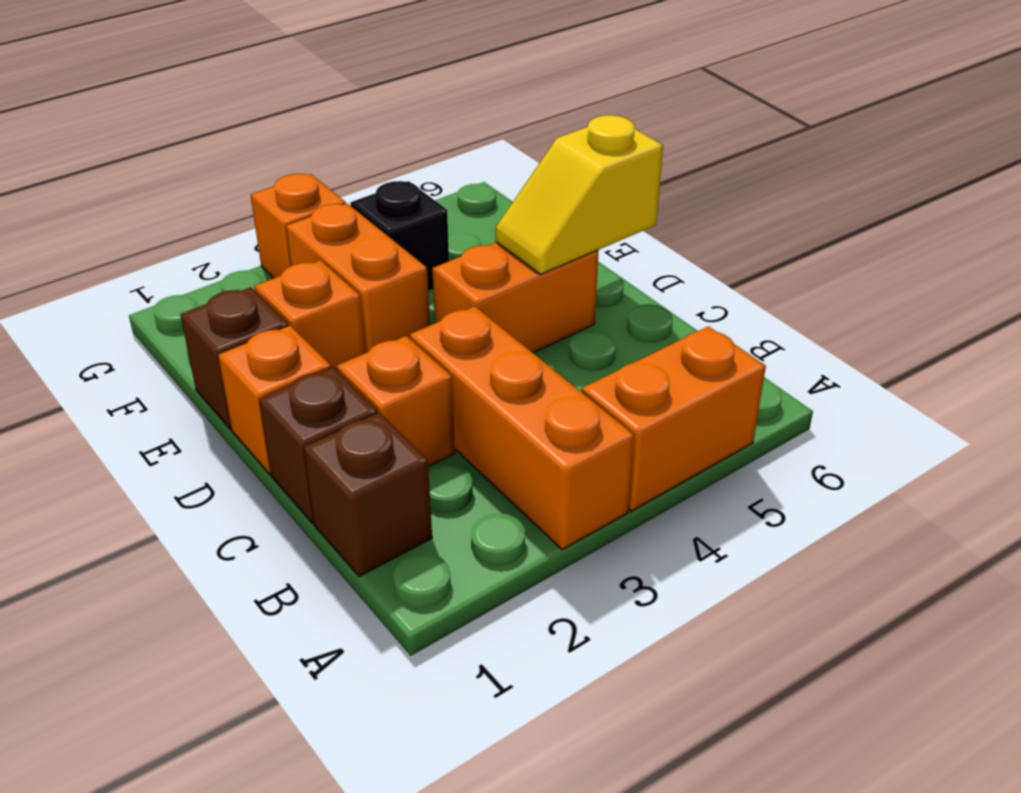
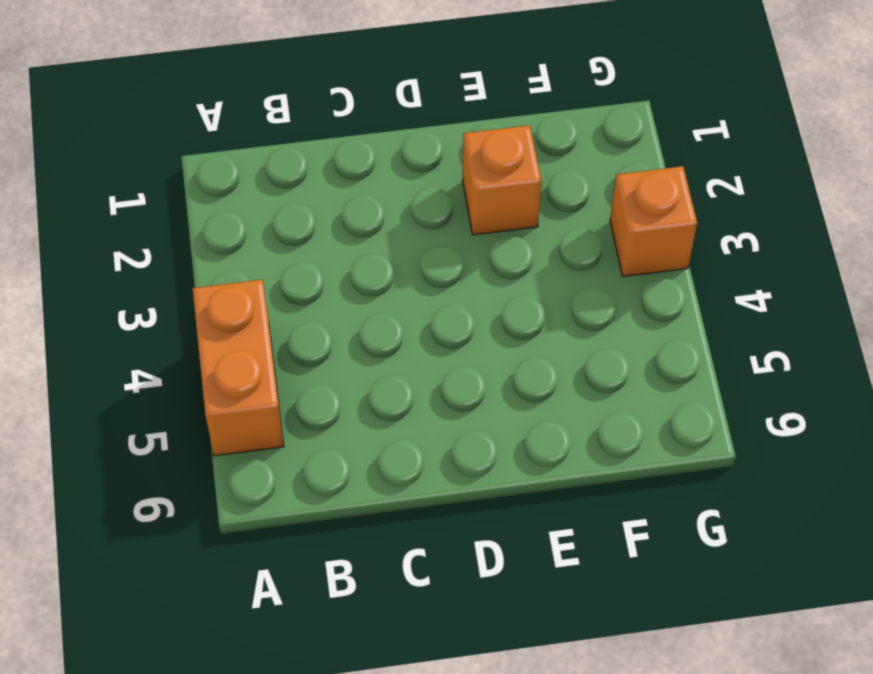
none -> orange 1x3 brick [410,306,634,550]
none -> brown 1x1 brick [304,413,432,576]
none -> brown 1x1 brick [259,367,377,523]

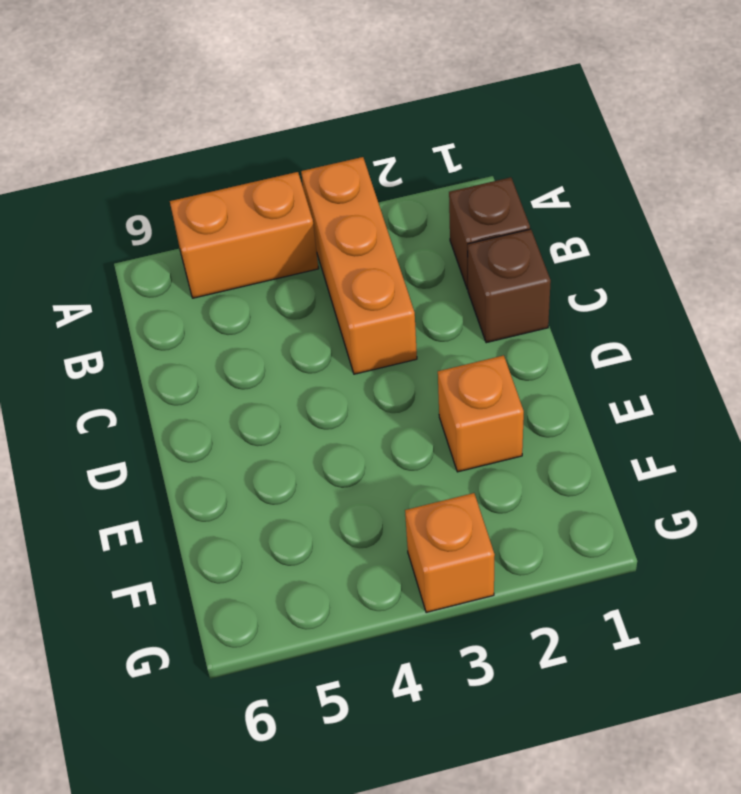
none -> orange 1x1 brick [337,336,455,466]
none -> orange 1x1 brick [218,326,331,474]
none -> orange 1x2 brick [432,242,599,353]

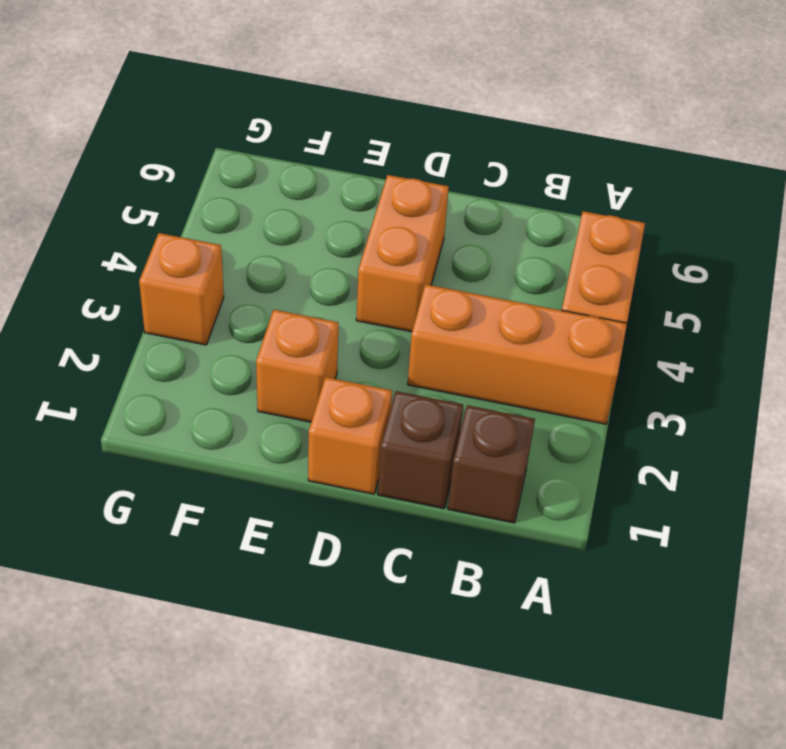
none -> orange 1x1 brick [337,336,455,466]
none -> brown 1x1 brick [180,287,288,429]
none -> orange 1x2 brick [286,203,430,353]

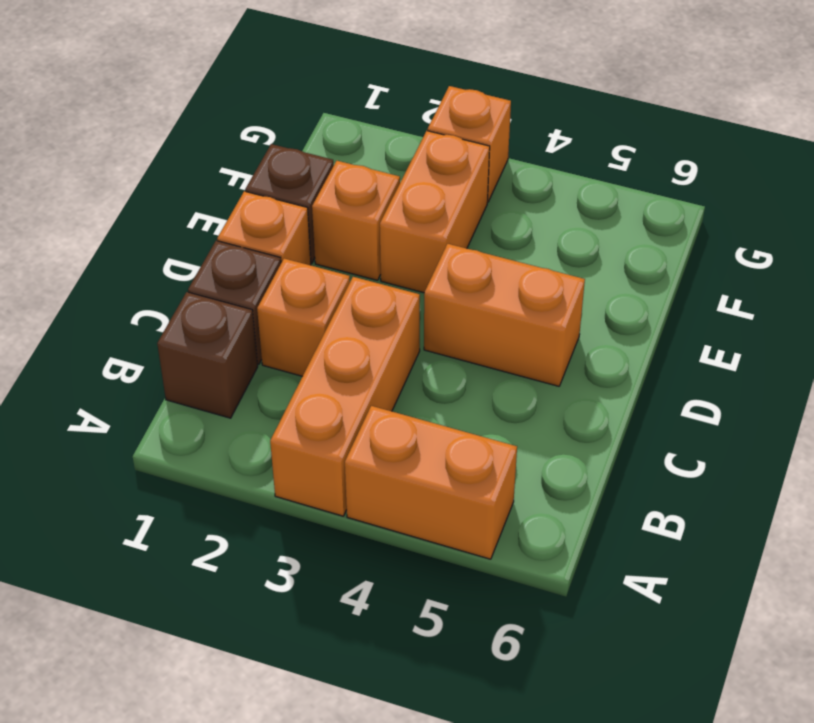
none -> black 1x1 brick [351,181,449,290]
none -> yellow 1x2 slope [496,115,663,274]

